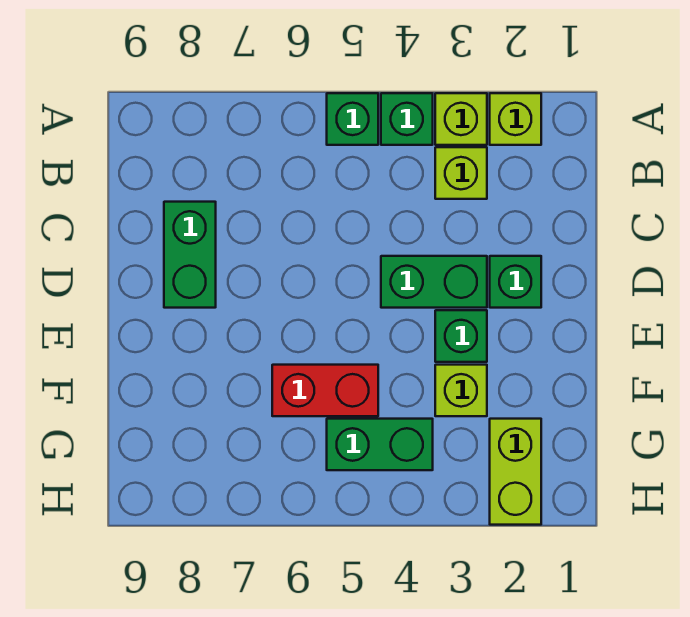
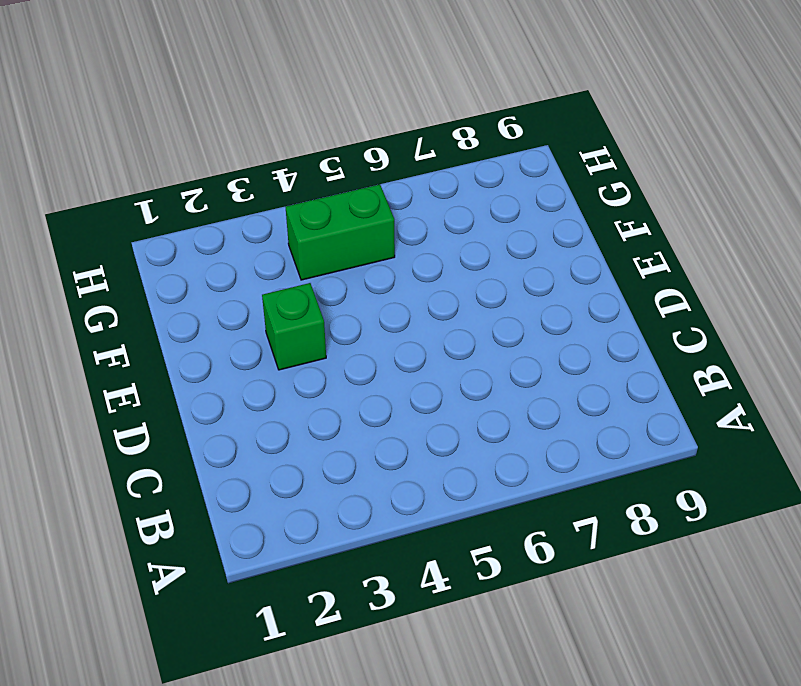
none -> lime 1x1 brick [490,93,541,145]
none -> lime 1x1 brick [435,93,487,145]
none -> green 1x1 brick [381,93,433,145]

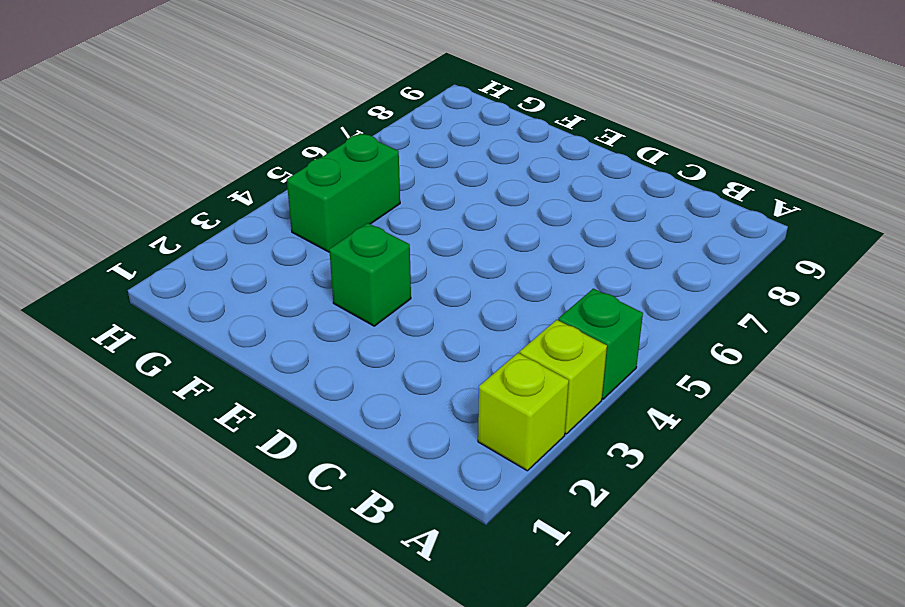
none -> green 1x1 brick [327,93,378,145]
none -> lime 1x1 brick [435,147,487,199]
none -> green 1x2 brick [164,202,216,308]

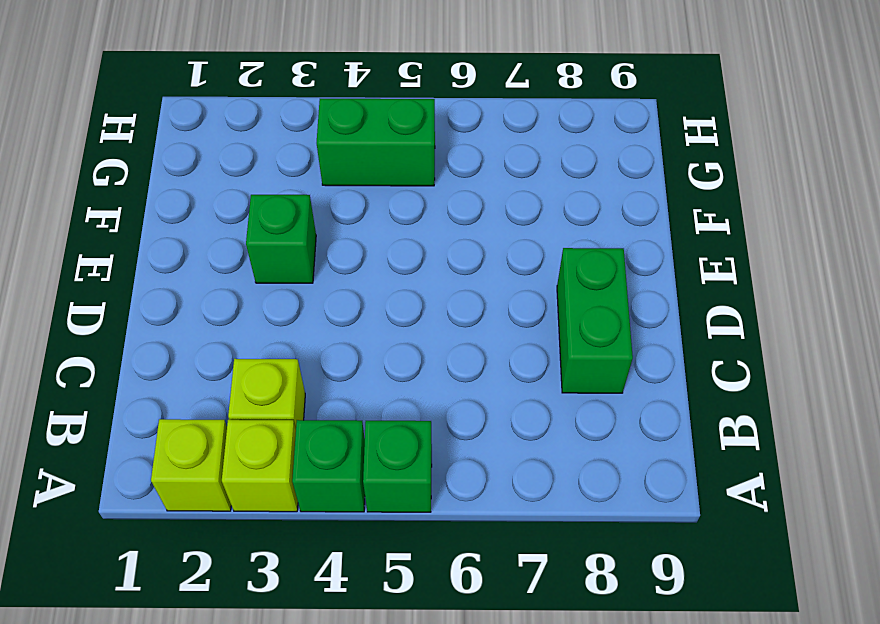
none -> green 1x1 brick [490,256,541,308]
none -> green 1x2 brick [381,256,487,308]
none -> lime 1x1 brick [435,365,487,416]

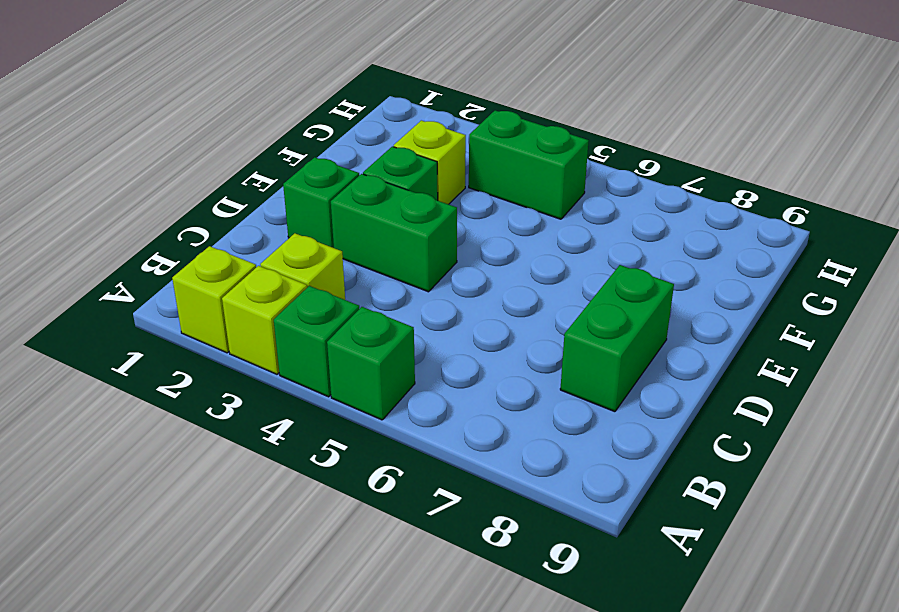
none -> red 1x2 brick [272,365,378,416]
none -> lime 1x2 brick [490,419,541,525]

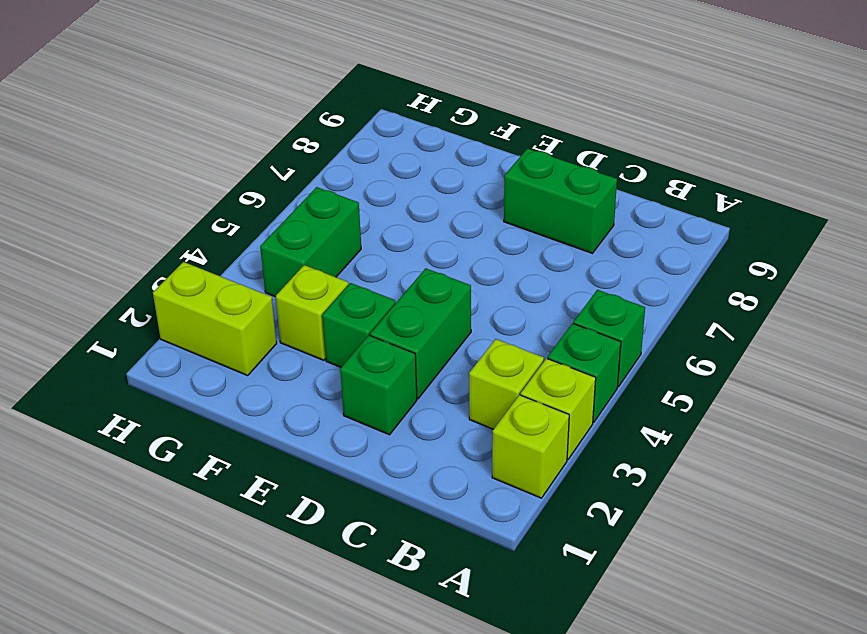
none -> red 1x2 brick [272,365,378,416]

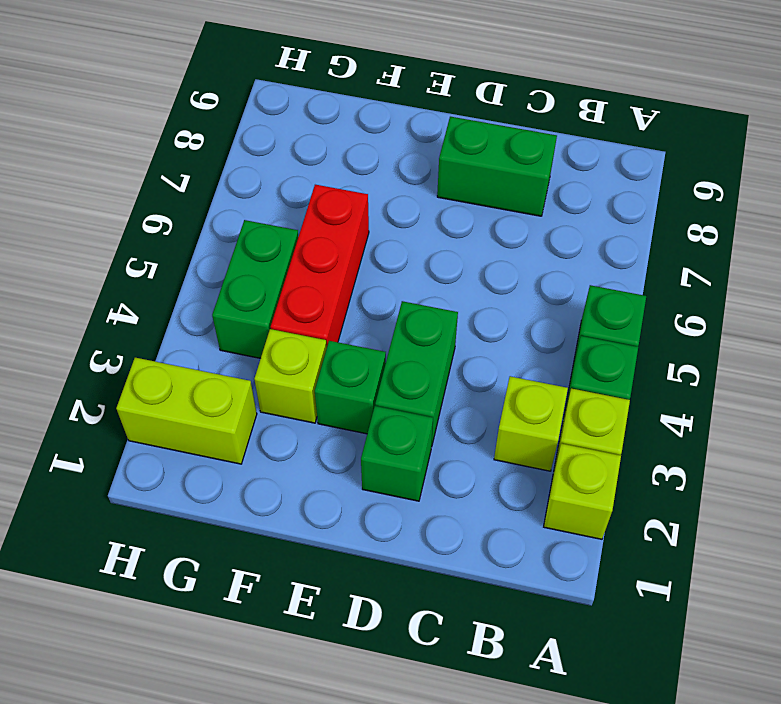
red 1x3 brick [271,185,369,345] -> red 1x2 brick [272,365,378,416]

